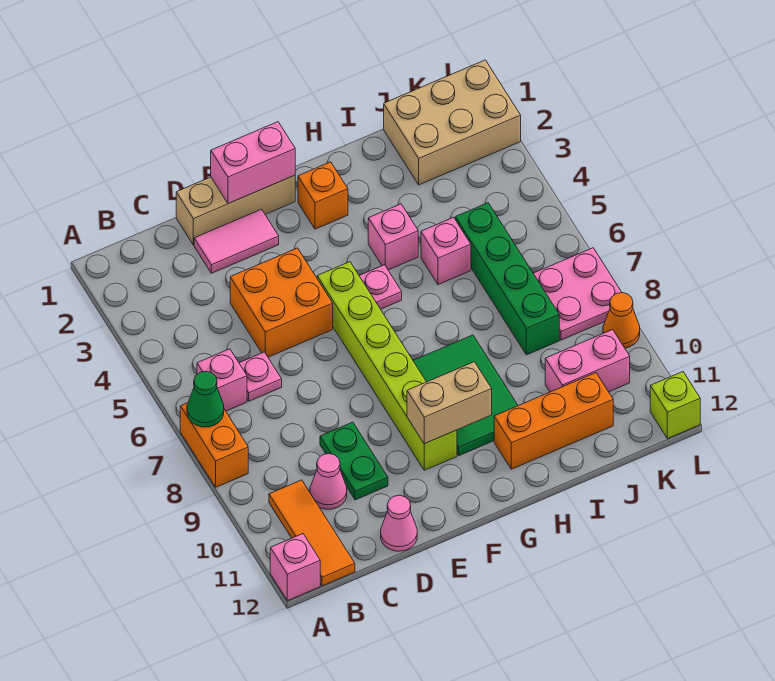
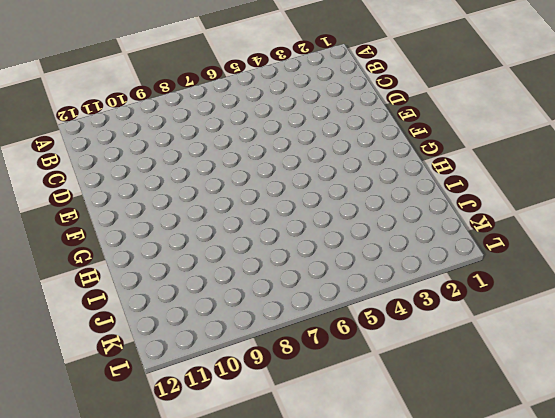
none -> orange 1x2 brick [180,403,248,487]
none -> pink 1x1 brick [270,534,320,601]
none -> pink 1x1 brick [197,349,247,411]

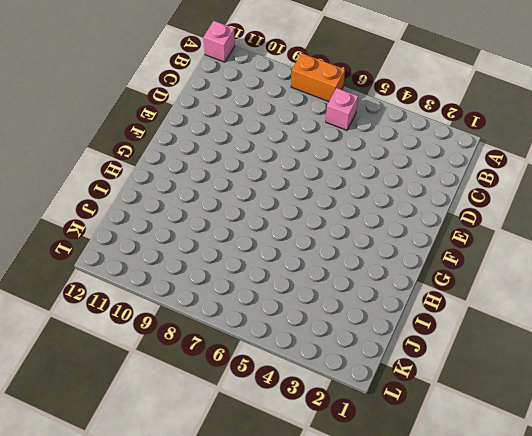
none -> orange 1x3 tile [269,480,355,586]
none -> pink 1x1 plate [239,352,282,401]
none -> pink 1x1 cone [310,454,347,509]

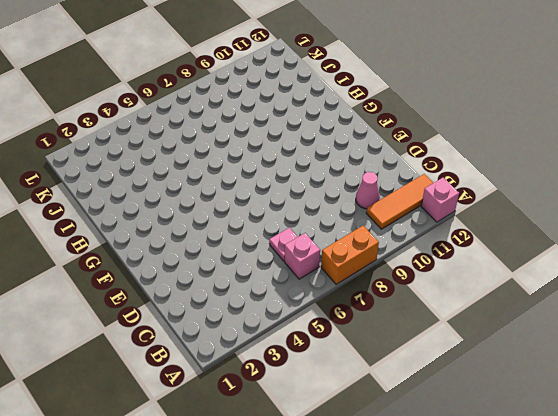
none -> tan 1x3 brick [176,175,295,245]
none -> pink 1x2 tile [194,209,279,273]
none -> orange 2x2 brick [230,248,333,357]

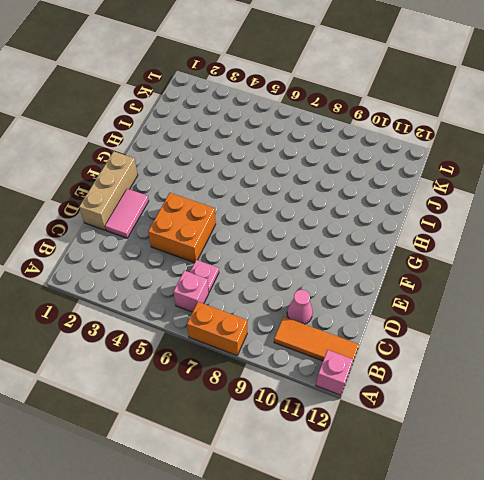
none -> green 1x2 plate [320,422,388,500]
none -> pink 1x1 cone [381,495,417,551]
none -> lime 1x6 brick [317,262,457,470]

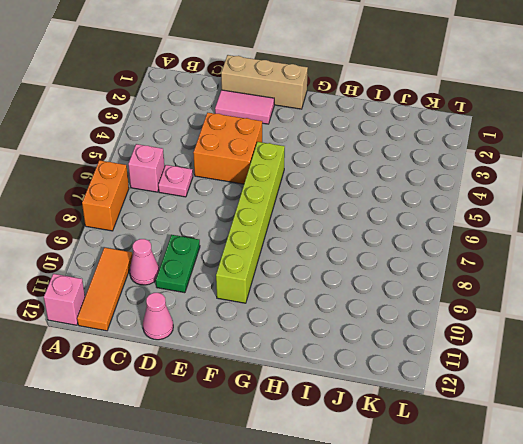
none -> orange 1x1 brick [298,162,348,229]
none -> pink 1x1 plate [359,265,402,309]
none -> green 2x3 tile [413,335,518,456]

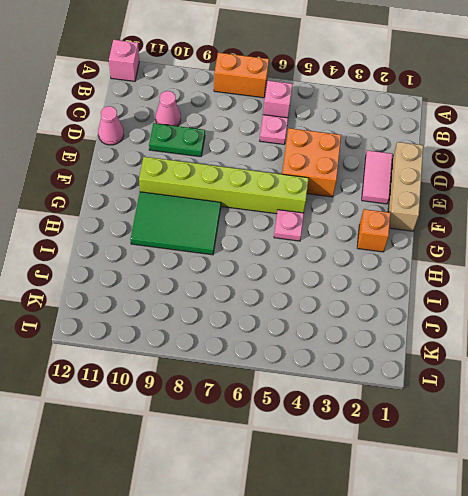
none -> orange 1x3 tile [269,480,355,586]
none -> pink 1x1 brick [368,204,418,270]
none -> orange 1x3 brick [494,373,613,469]

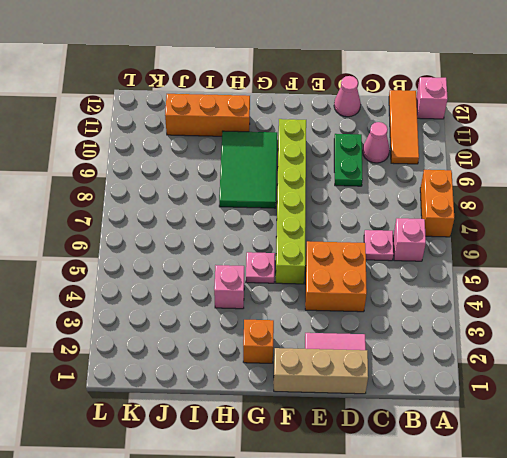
none -> pink 1x1 brick [421,217,471,285]
none -> tan 2x3 brick [384,60,521,185]
none -> green 1x4 brick [455,203,559,355]

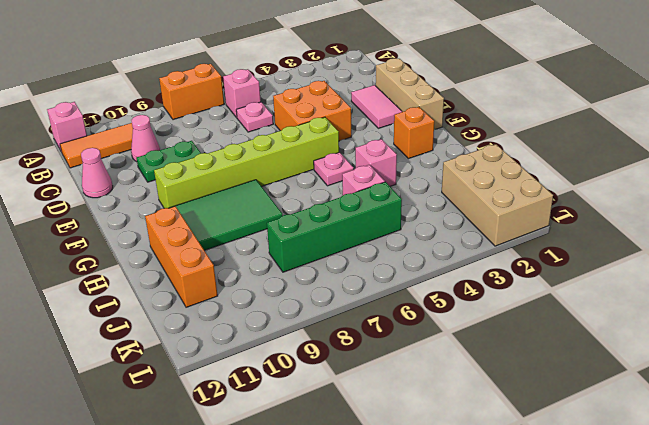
none -> pink 1x2 brick [545,330,630,392]
none -> pink 2x2 plate [533,248,622,340]
none -> orange 1x1 cone [603,293,640,348]

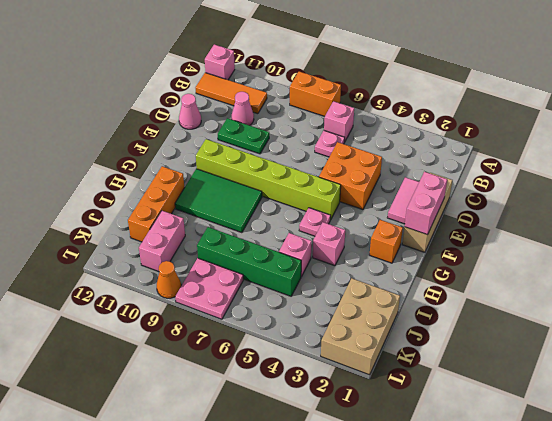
none -> lime 1x1 brick [650,372,700,439]
none -> green 1x1 cone [187,371,224,427]
none -> tan 1x2 brick [407,362,492,444]

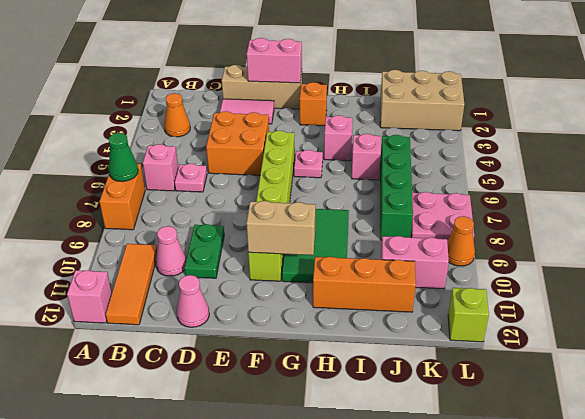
orange 1x1 cone [164,93,190,137] -> none

